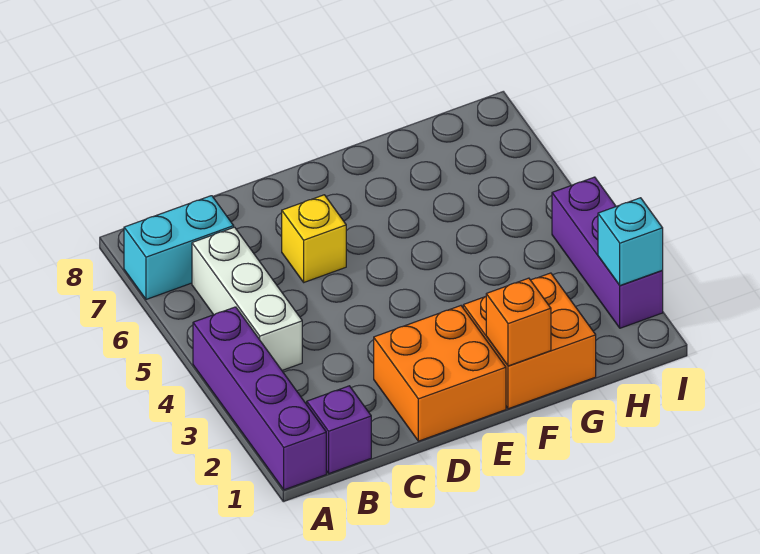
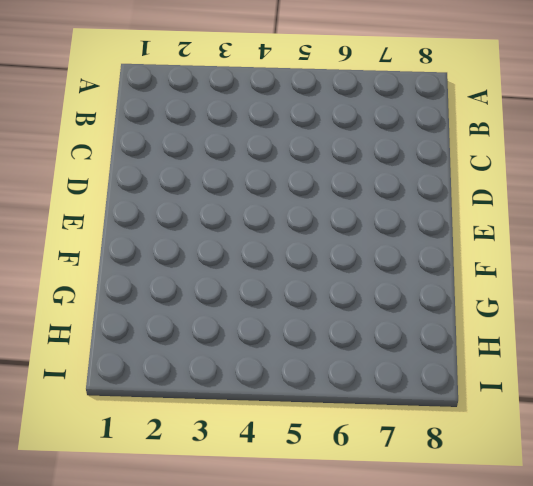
none -> purple 1x4 brick [193,307,326,490]
none -> cyan 1x2 brick [124,196,234,299]

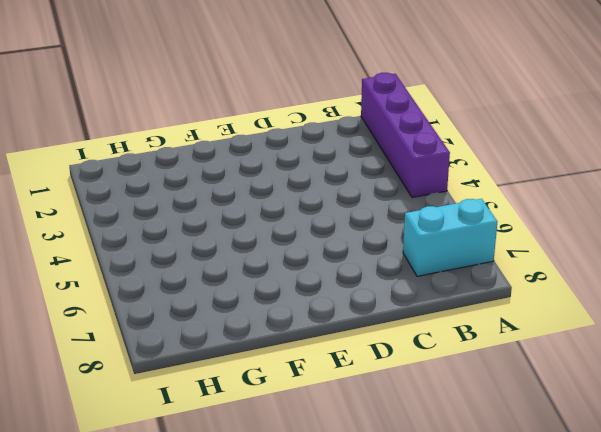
none -> purple 1x1 brick [307,386,371,473]
none -> white 1x3 brick [192,227,302,370]

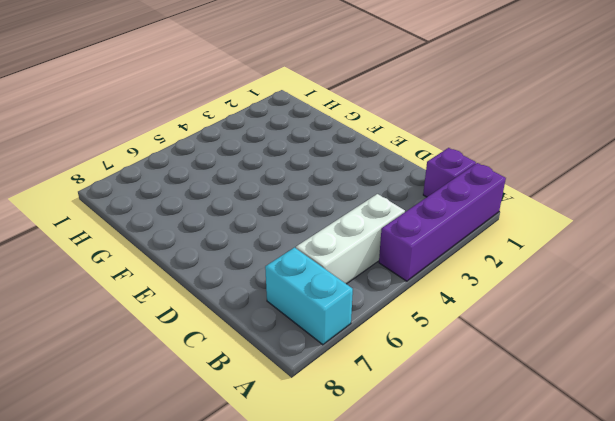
none -> orange 2x2 brick [374,306,506,441]
none -> yellow 1x1 brick [282,195,346,282]

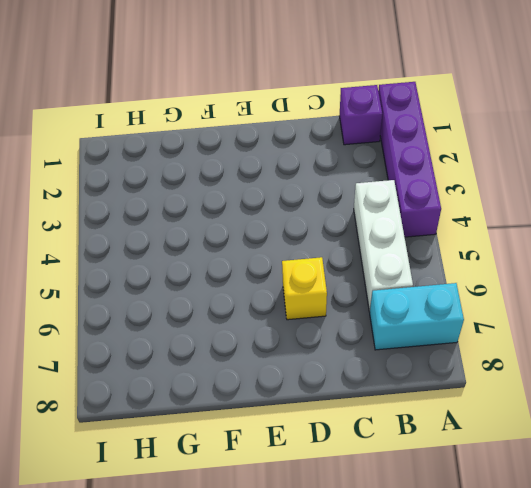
none -> orange 2x2 brick [374,306,506,441]
none -> orange 2x2 brick [463,273,596,409]

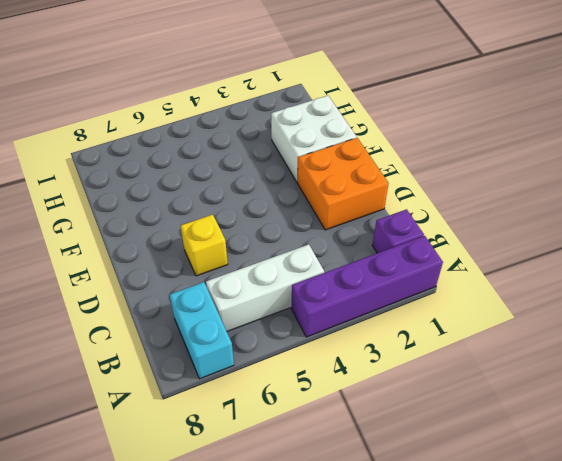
white 2x2 brick [271,96,357,182] -> orange 2x2 brick [463,273,596,409]
none -> purple 1x3 brick [552,177,663,328]
none -> orange 1x1 brick [486,278,551,366]

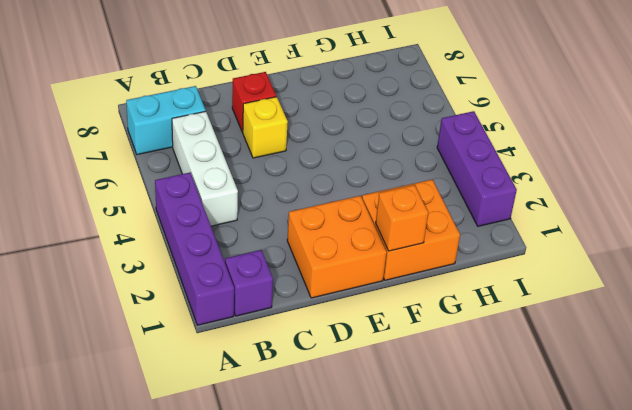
red 1x1 brick [232,72,276,132] -> none
none -> cyan 1x1 brick [598,198,663,285]

